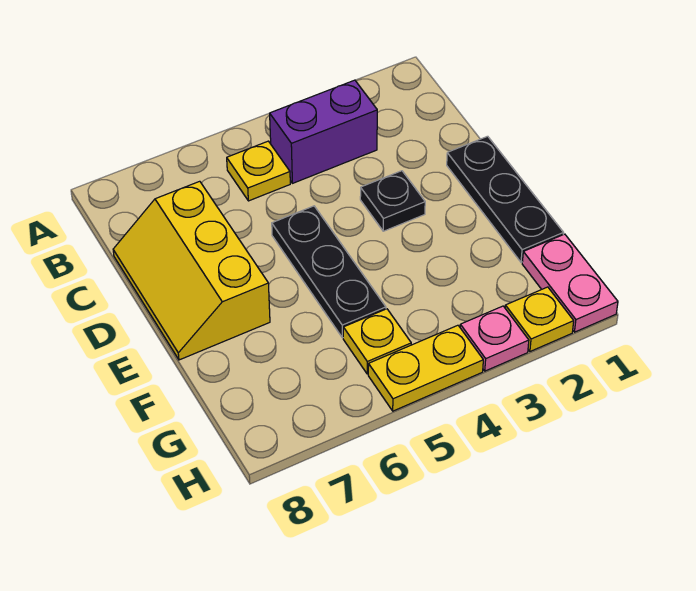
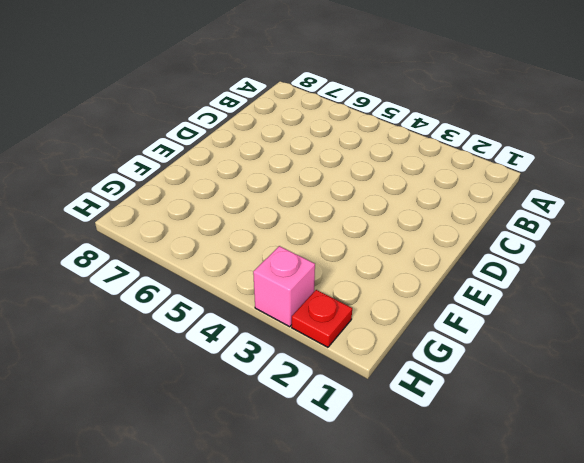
red 1x1 plate [292,290,352,347] -> yellow 1x1 plate [505,287,574,351]
pink 1x1 brick [253,246,315,327] -> pink 1x1 plate [460,306,529,371]
none -> purple 1x2 brick [270,80,377,183]
none -> yellow 1x1 plate [227,141,290,201]

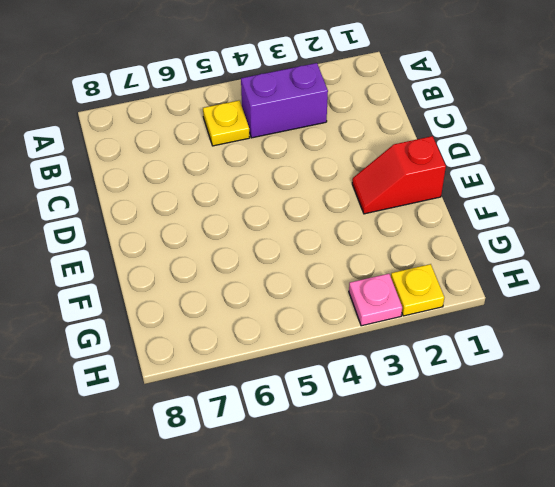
red 1x2 slope [352,136,446,214] -> black 1x3 plate [447,136,563,262]
none -> yellow 2x3 slope [113,181,270,360]
none -> black 1x1 plate [360,171,425,231]

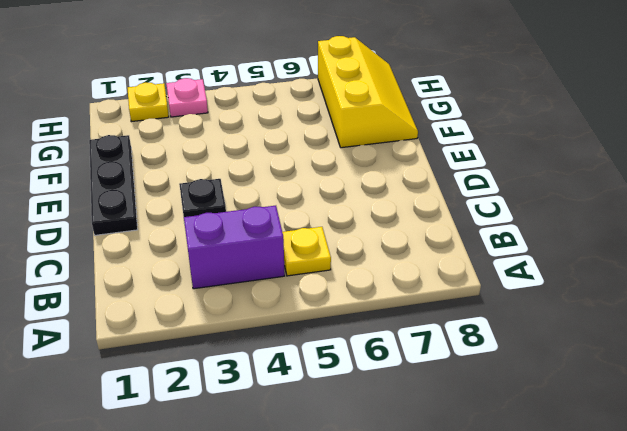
yellow 2x3 slope [318,36,418,148] -> yellow 2x3 slope moved to [113,181,270,360]
none -> black 1x3 plate [272,206,386,338]
none -> pink 1x2 plate [522,234,618,332]

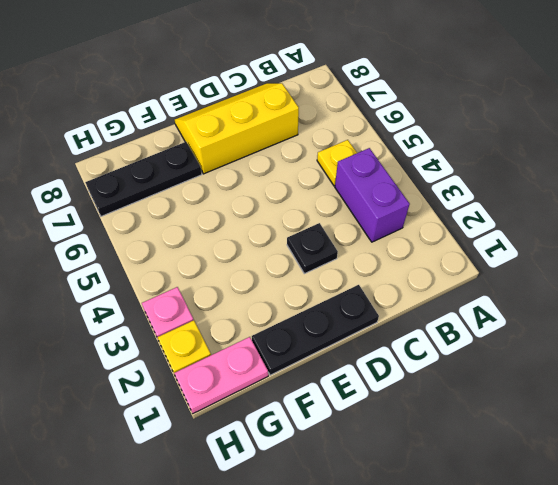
black 1x3 plate [85,142,202,216] -> black 1x3 plate moved to [272,206,386,338]
none -> yellow 1x1 plate [343,309,411,374]
none -> yellow 1x2 plate [368,325,483,411]

